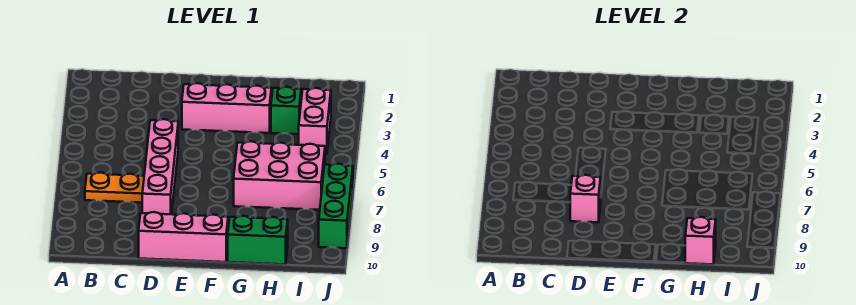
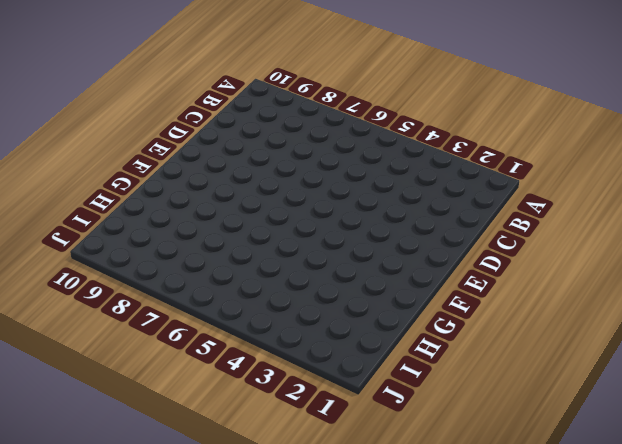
none -> orange 1x2 plate [85,173,144,203]
none -> pink 1x4 brick [142,119,178,214]

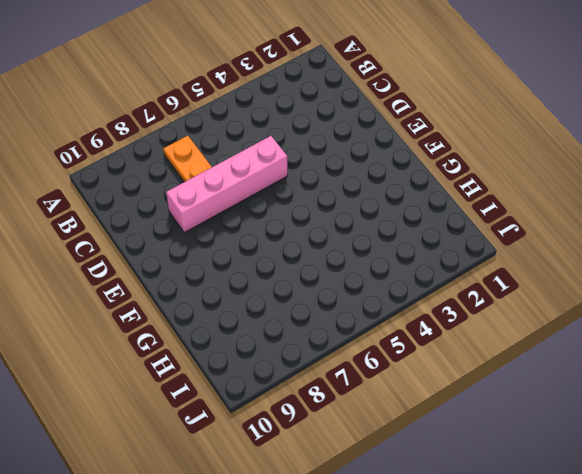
none -> pink 1x3 brick [139,212,228,262]
none -> pink 1x3 brick [182,83,271,133]

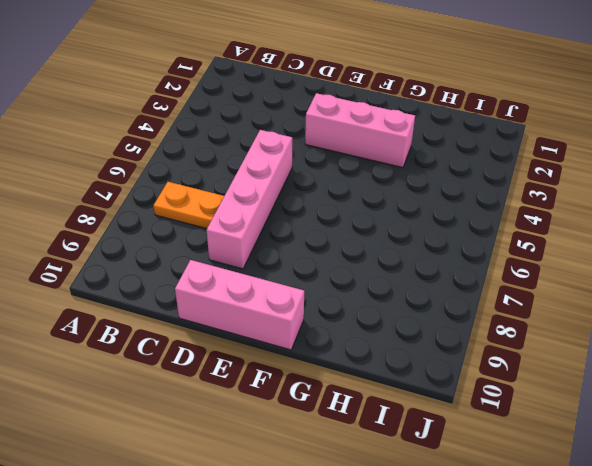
none -> pink 2x3 brick [234,141,325,210]
none -> green 1x2 brick [228,216,288,264]

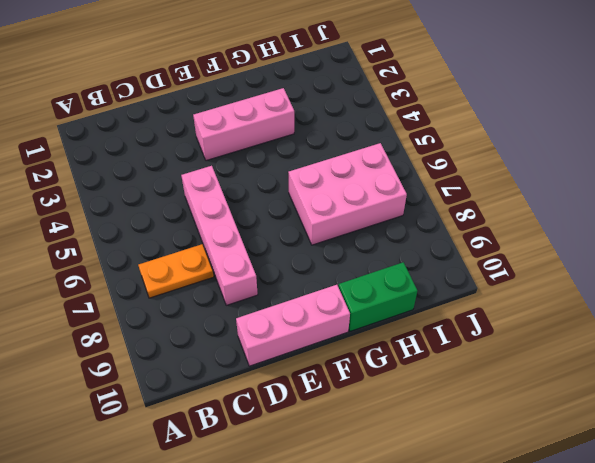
none -> green 1x1 brick [271,87,301,134]
none -> pink 1x2 brick [299,88,331,154]

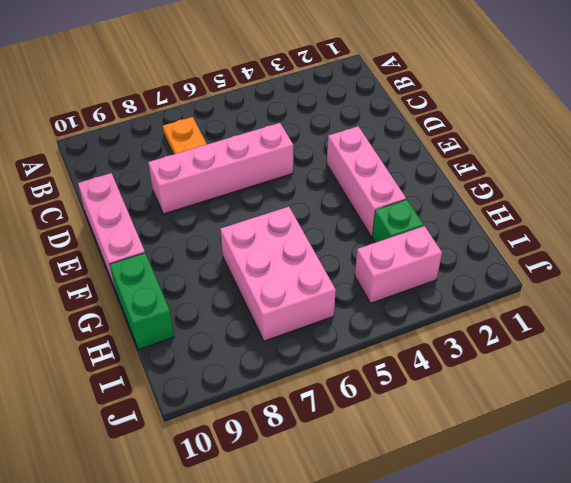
none -> green 1x3 brick [319,164,353,248]
none -> pink 1x1 brick [570,175,601,222]

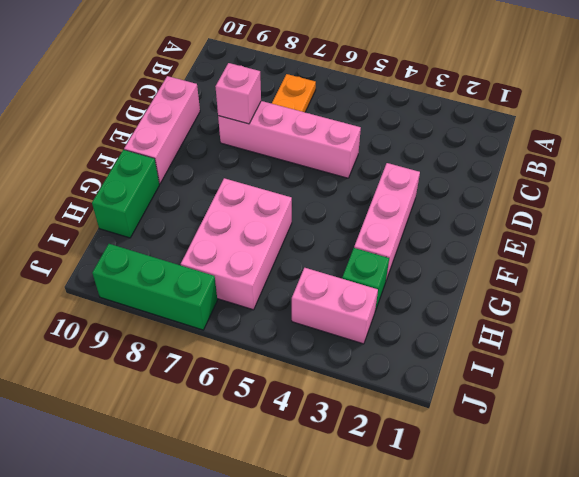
none -> pink 1x1 brick [685,217,716,264]

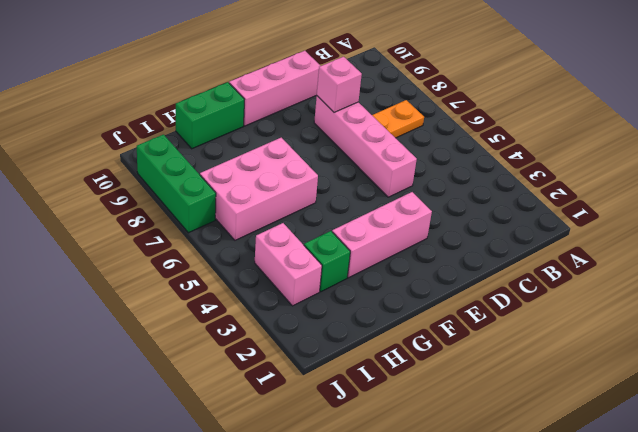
none -> pink 1x1 brick [685,217,716,264]

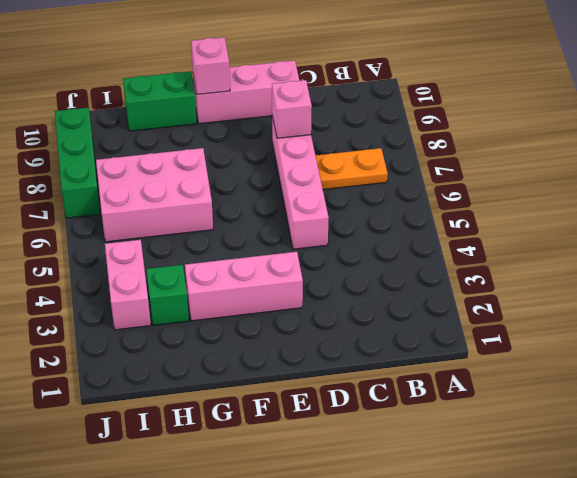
pink 1x1 brick [191,37,230,94] -> pink 1x1 brick moved to [685,217,716,264]

